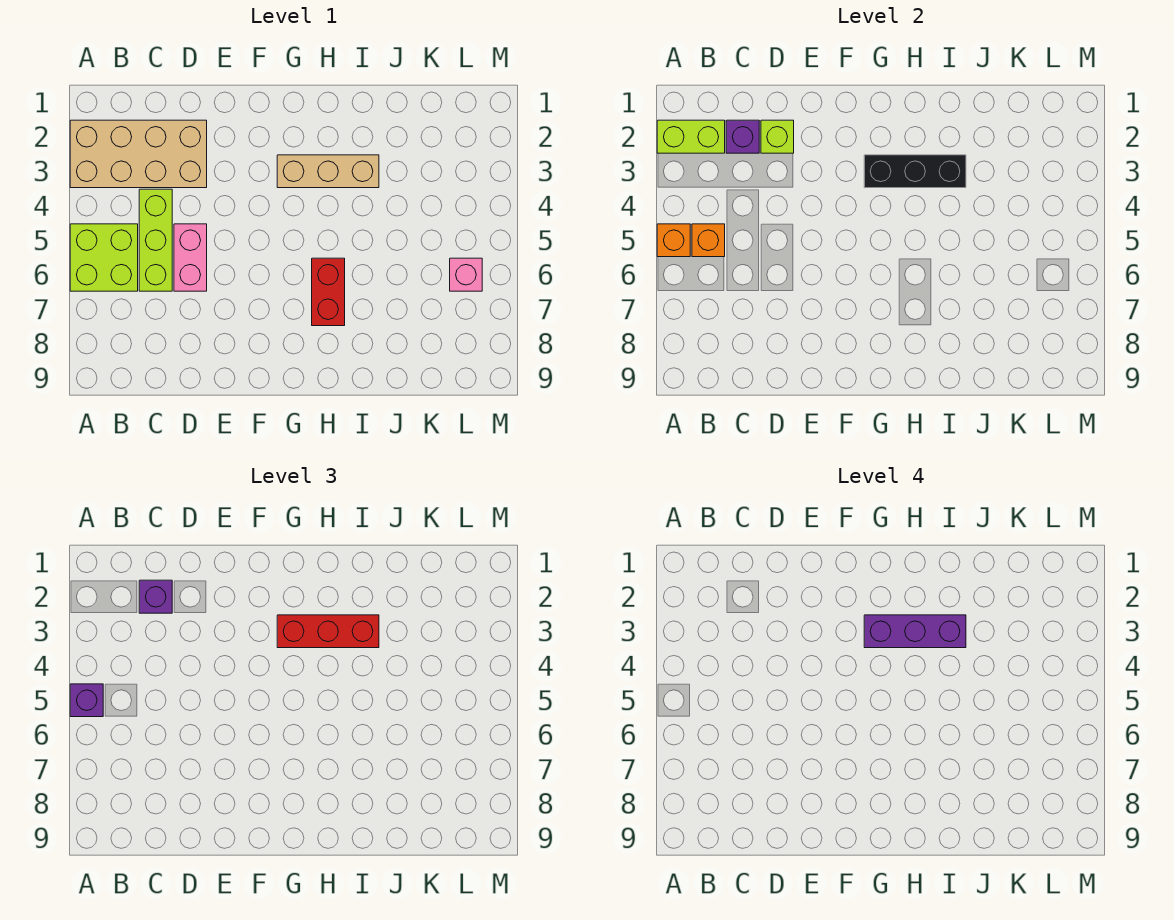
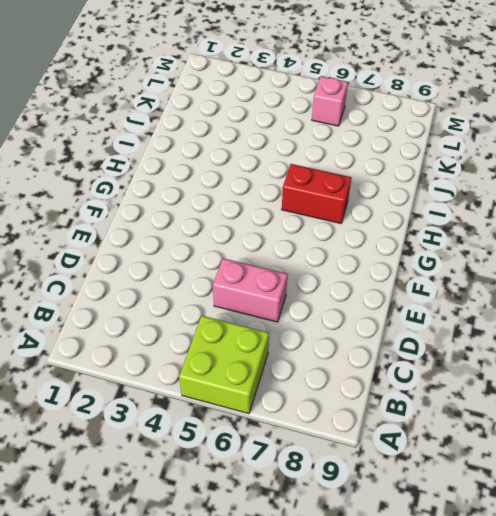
none -> tan 2x4 brick [70,120,207,188]
none -> lime 1x3 brick [139,189,172,291]
none -> tan 1x3 brick [277,155,379,188]

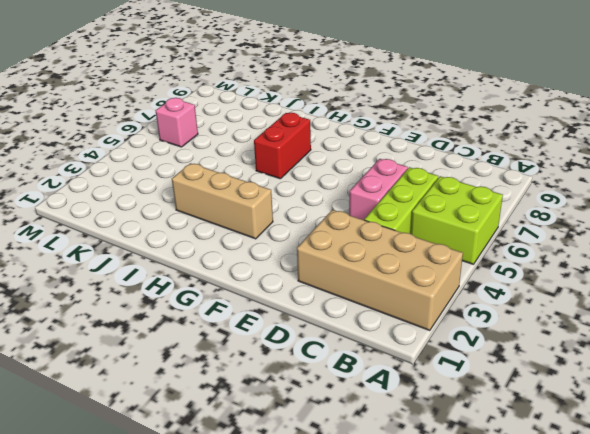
none -> lime 1x2 brick [657,120,725,153]
none -> orange 1x1 brick [657,224,690,257]
none -> orange 1x1 brick [692,224,725,257]

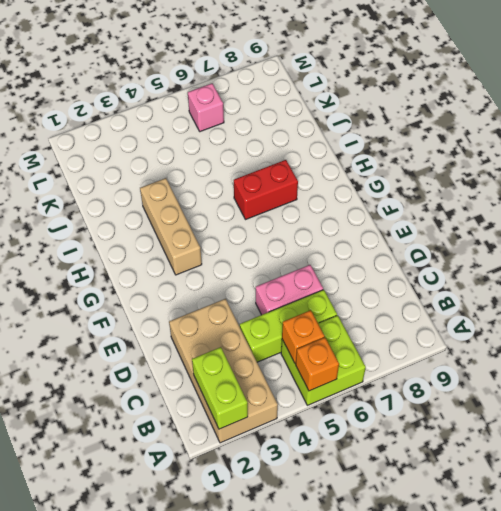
none -> purple 1x1 brick [726,120,759,153]
none -> lime 1x1 brick [761,120,794,153]
none -> black 1x3 brick [864,155,966,188]

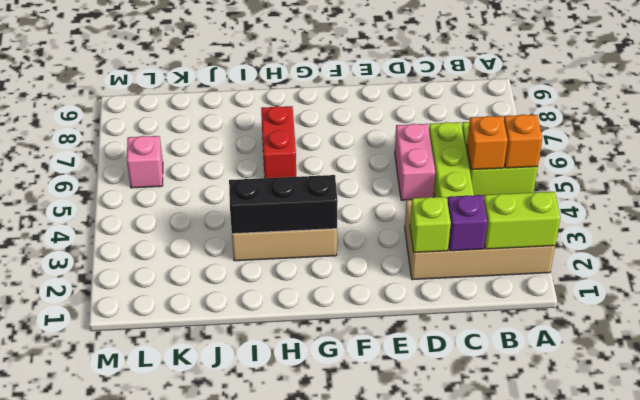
none -> purple 1x1 brick [70,684,103,717]
none -> purple 1x1 brick [139,580,172,613]
none -> red 1x3 brick [277,615,379,648]

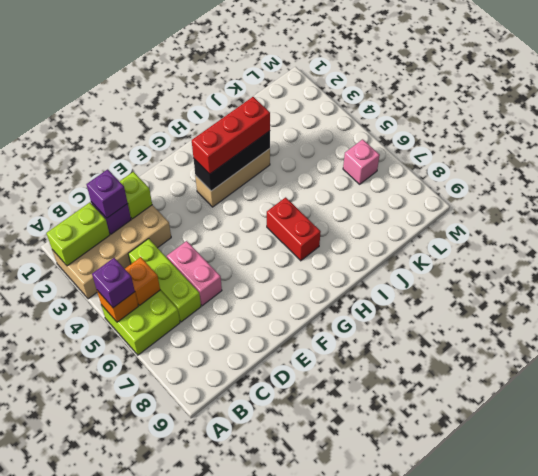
none -> purple 1x3 brick [864,615,966,648]

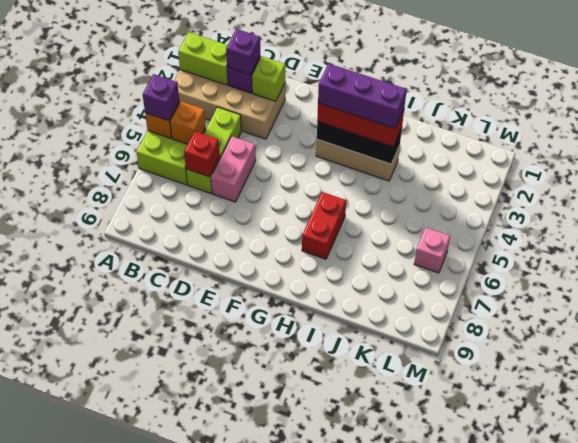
red 1x1 brick [184,131,220,177] -> none

